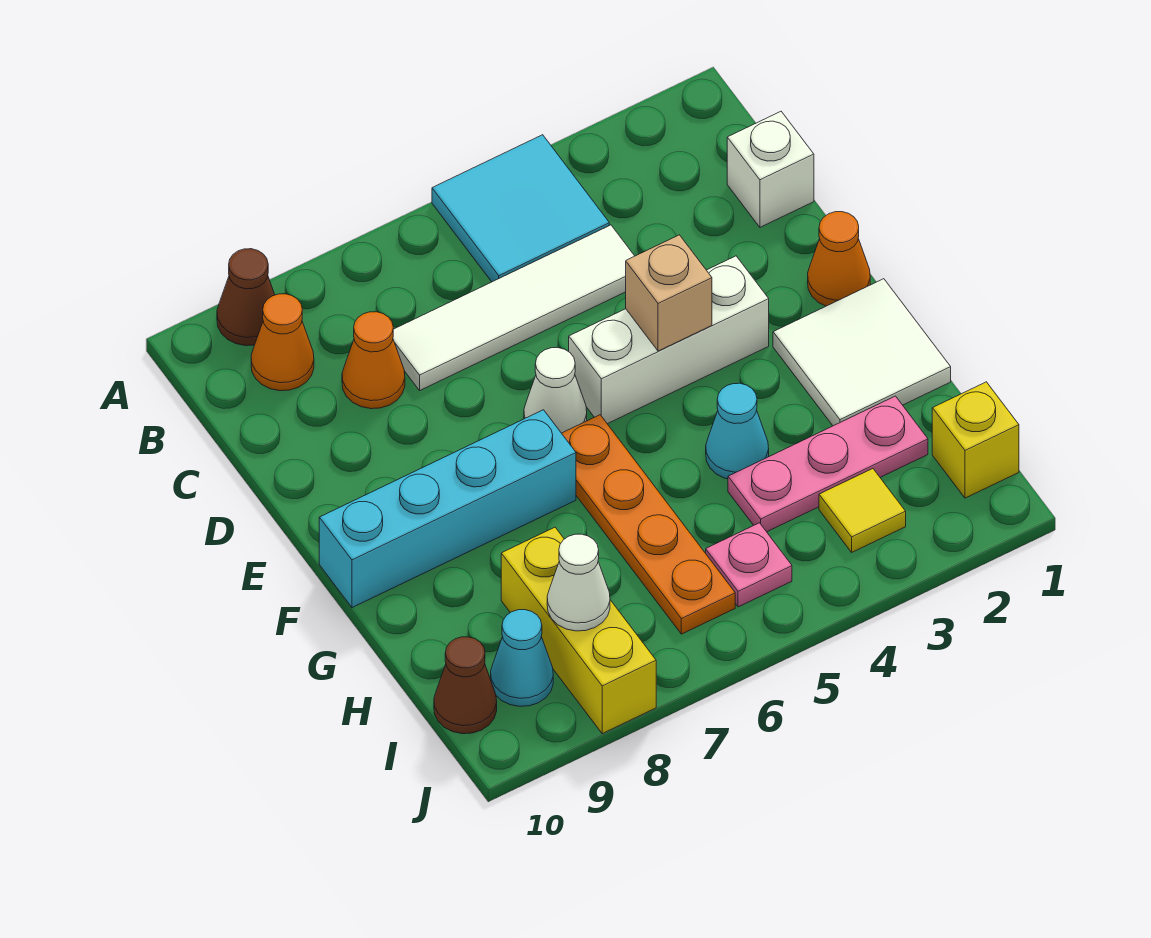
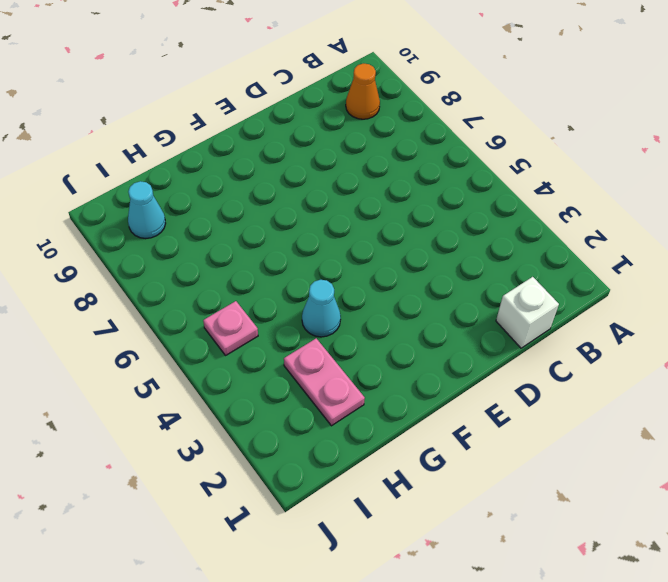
pink 1x2 plate [284,338,365,426] -> pink 1x3 plate [728,396,928,532]
none -> cyan 2x2 tile [432,135,609,282]
none -> brown 1x1 cone [217,249,275,346]
none -> white 1x4 tile [393,225,634,390]

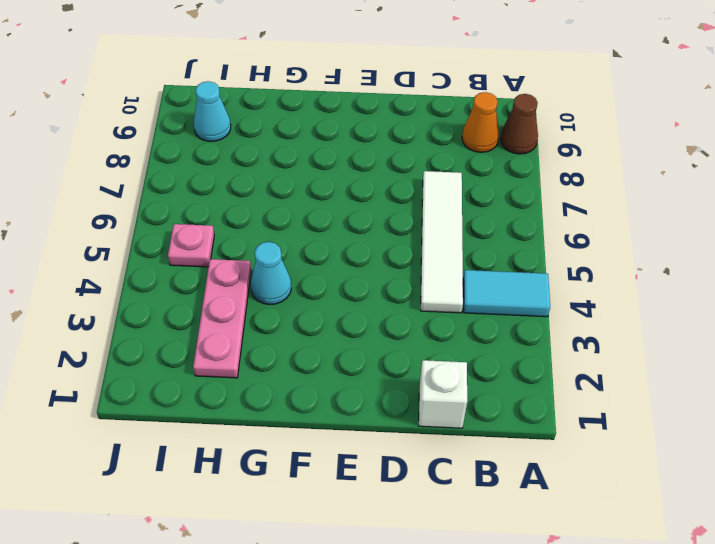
cyan 1x2 tile [463,270,550,317] -> cyan 2x2 tile [432,135,609,282]
none -> orange 1x1 cone [342,312,405,409]
none -> orange 1x1 cone [808,212,870,306]
none -> white 1x3 brick [569,256,769,424]

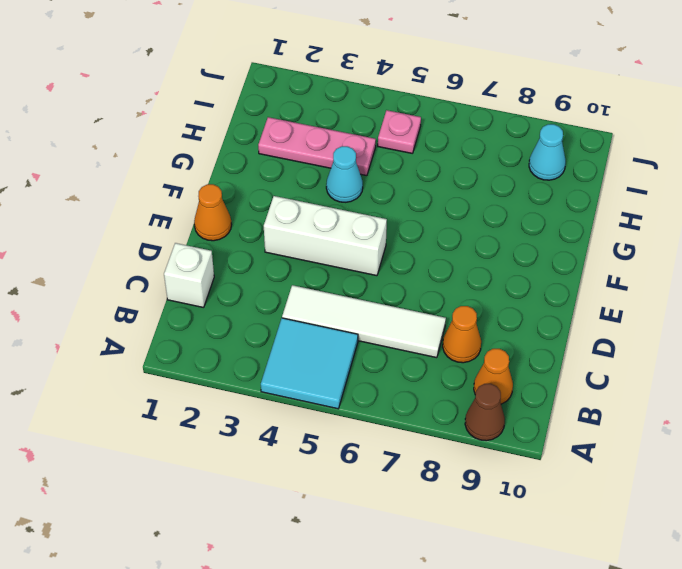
none -> white 1x1 cone [524,348,587,433]
none -> white 2x2 tile [773,279,951,426]
none -> orange 1x4 plate [562,415,735,634]

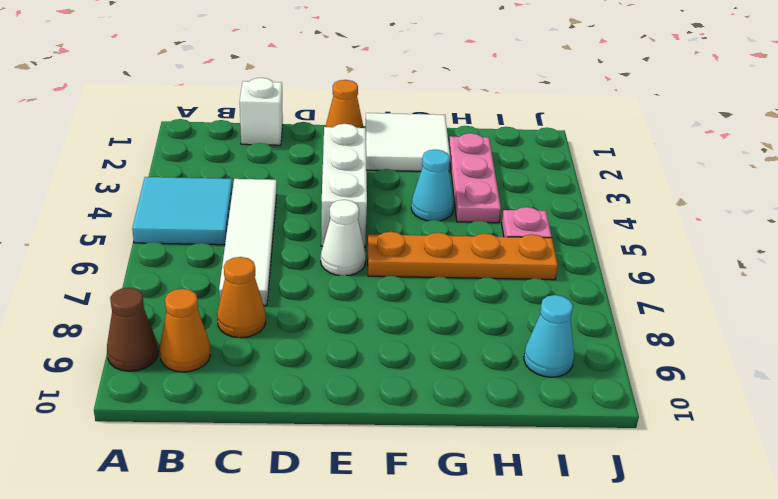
none -> cyan 1x4 brick [319,410,576,608]
none -> yellow 1x3 brick [501,527,656,734]
none -> yellow 1x1 brick [932,382,1019,498]

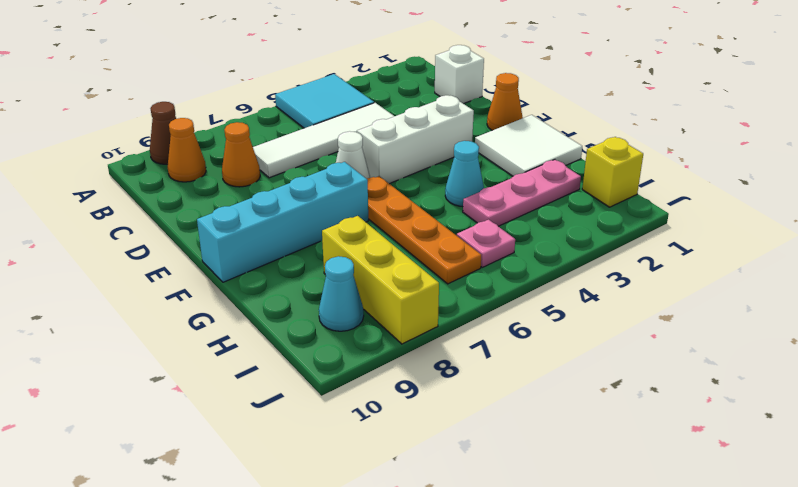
none -> yellow 1x1 tile [819,469,906,552]
none -> brown 1x1 cone [434,637,497,734]
none -> tan 1x1 brick [626,235,712,351]

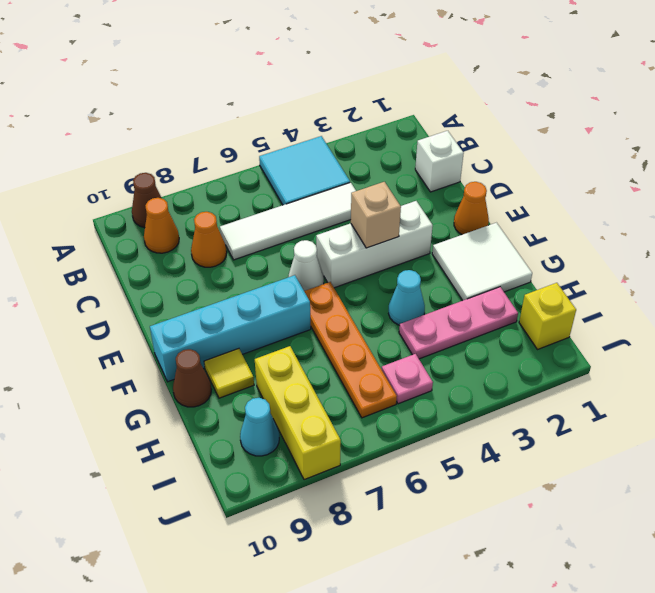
yellow 1x1 tile [204,349,254,398] -> yellow 1x1 tile moved to [819,469,906,552]
brown 1x1 cone [173,349,211,407] -> brown 1x1 cone moved to [434,637,497,734]
none -> white 1x1 cone [547,534,610,631]

